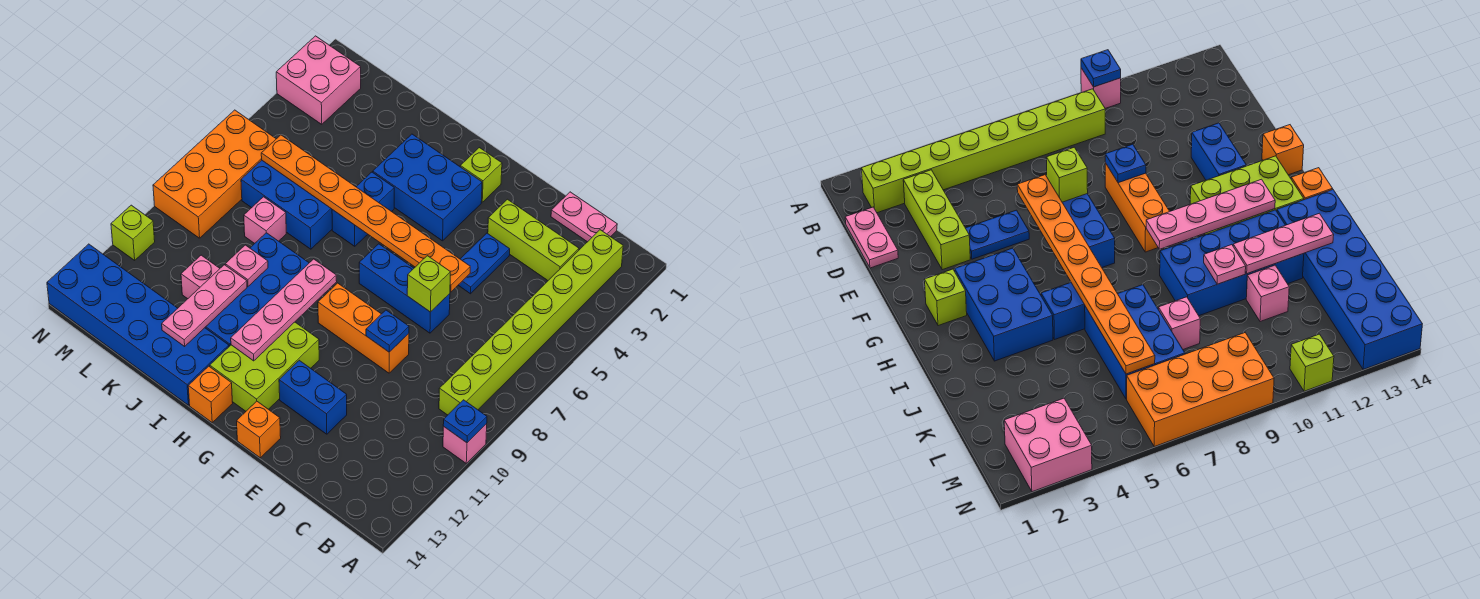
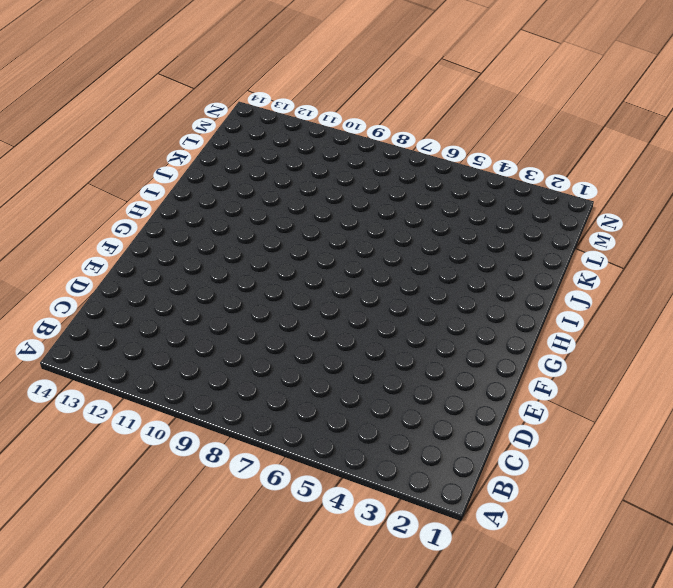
none -> pink 1x1 brick [443,424,487,463]
none -> lime 1x8 brick [439,230,623,415]
none -> pink 1x2 plate [551,192,617,242]

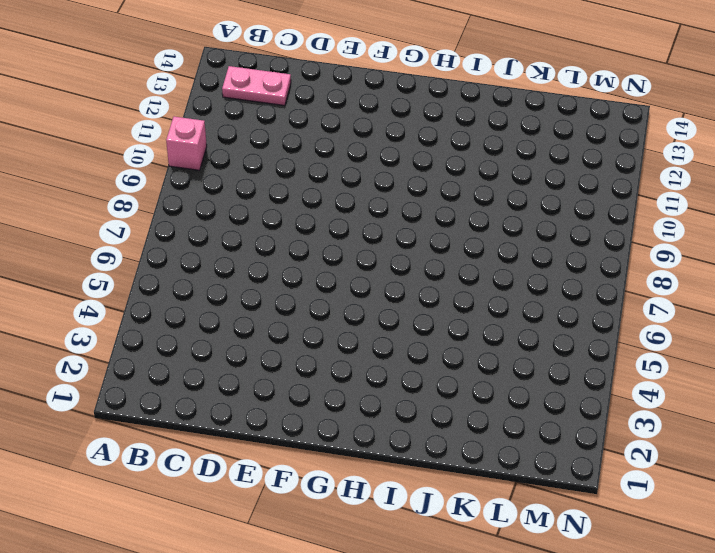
pink 1x2 plate [222,66,291,105] -> pink 1x2 plate moved to [551,192,617,242]
none -> lime 1x8 brick [439,230,623,415]
none -> lime 1x3 brick [488,199,579,280]
none -> blue 1x2 plate [458,233,510,294]

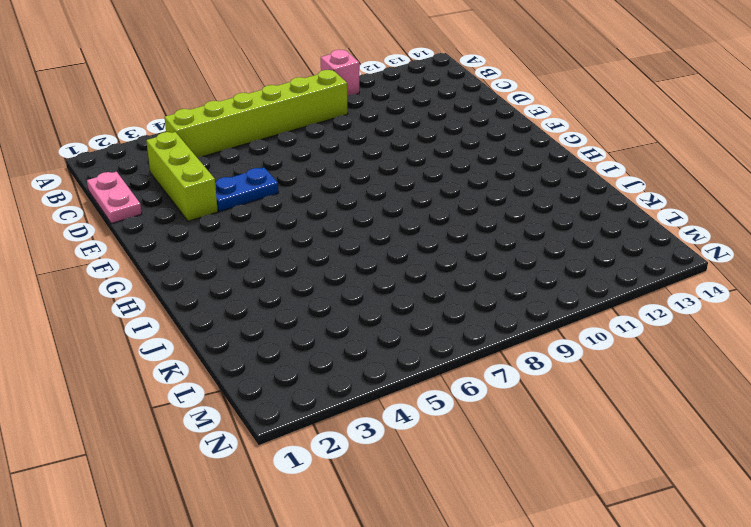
lime 1x6 brick [165,70,348,157] -> lime 1x8 brick [439,230,623,415]
none -> blue 1x3 brick [359,244,450,333]
none -> orange 1x3 brick [318,283,409,373]
none -> blue 1x2 brick [279,360,347,434]

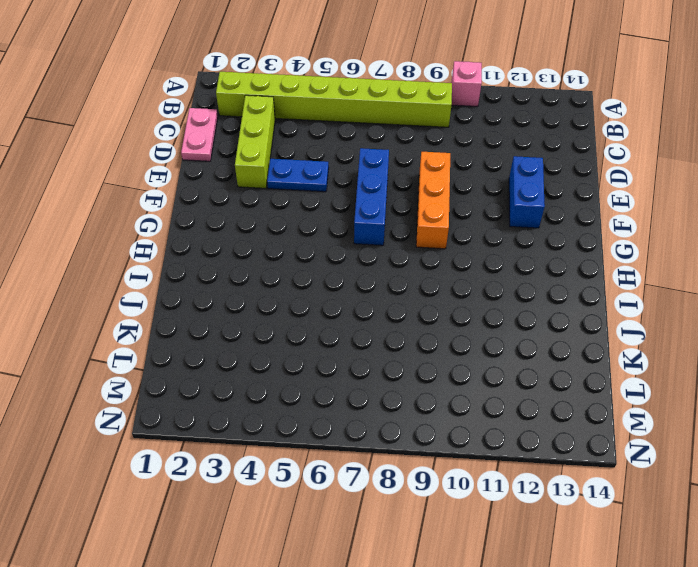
none -> orange 1x1 brick [237,401,281,458]
none -> lime 1x1 brick [460,148,502,202]
none -> blue 2x3 brick [373,134,482,241]

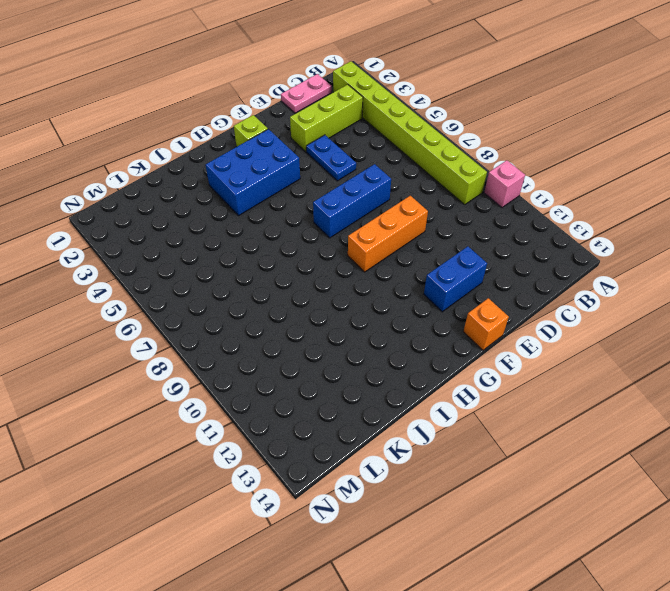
none -> lime 2x3 brick [210,322,319,411]
none -> orange 1x1 brick [188,366,233,422]
none -> blue 1x2 brick [332,172,394,246]

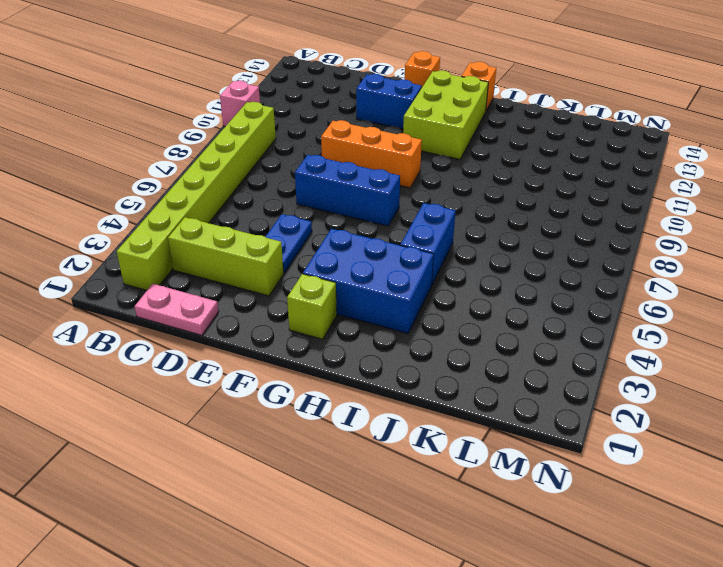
none -> blue 2x4 brick [205,233,309,346]
none -> blue 2x6 brick [47,244,229,405]
none -> blue 2x3 brick [241,160,332,249]

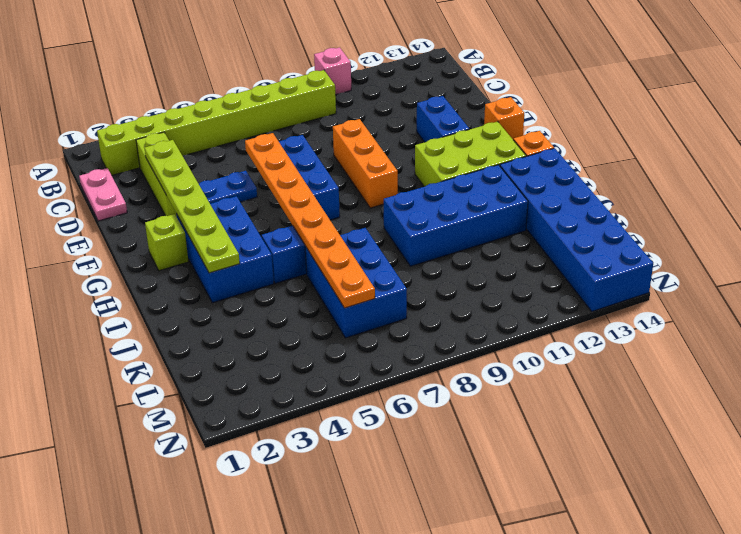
lime 1x6 plate [144,140,240,273] -> none
none -> pink 1x1 brick [244,197,286,243]
none -> pink 1x1 brick [181,255,220,299]
none -> pink 2x2 brick [276,36,361,124]

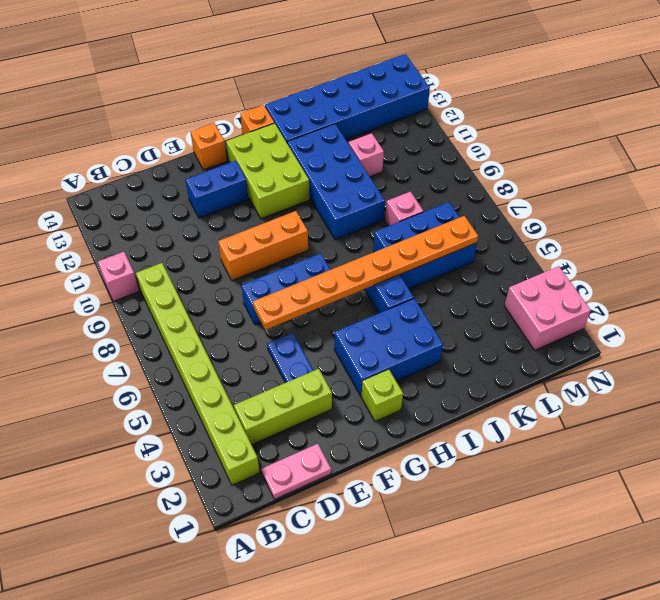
none -> orange 2x4 brick [153,110,276,238]
none -> lime 1x1 brick [111,205,155,260]
none -> blue 1x1 plate [443,400,487,443]

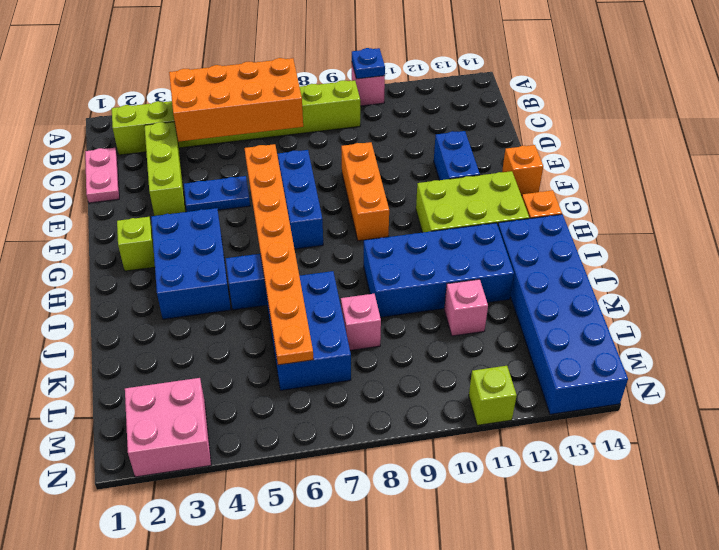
orange 2x4 brick [169,58,303,142] -> orange 2x4 brick moved to [153,110,276,238]
none -> lime 1x1 brick [407,256,450,312]
none -> blue 1x1 plate [366,310,409,352]
none -> pink 1x4 plate [231,259,337,361]

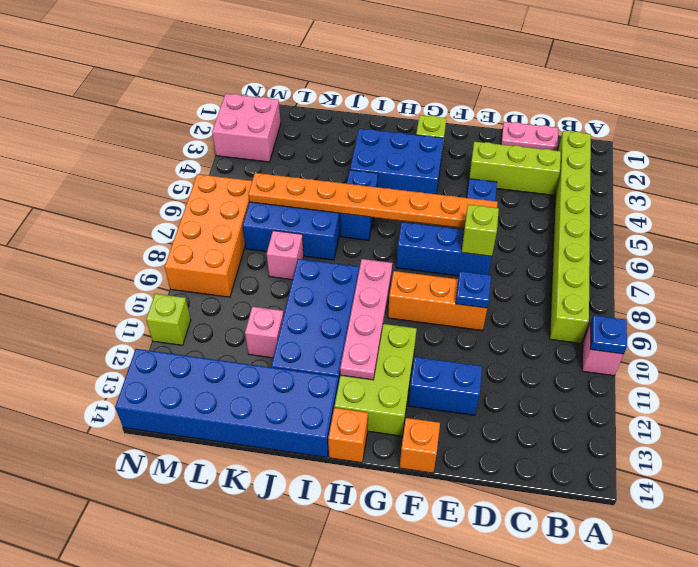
none -> pink 1x1 plate [225,245,268,286]
none -> pink 1x3 plate [162,265,247,346]

